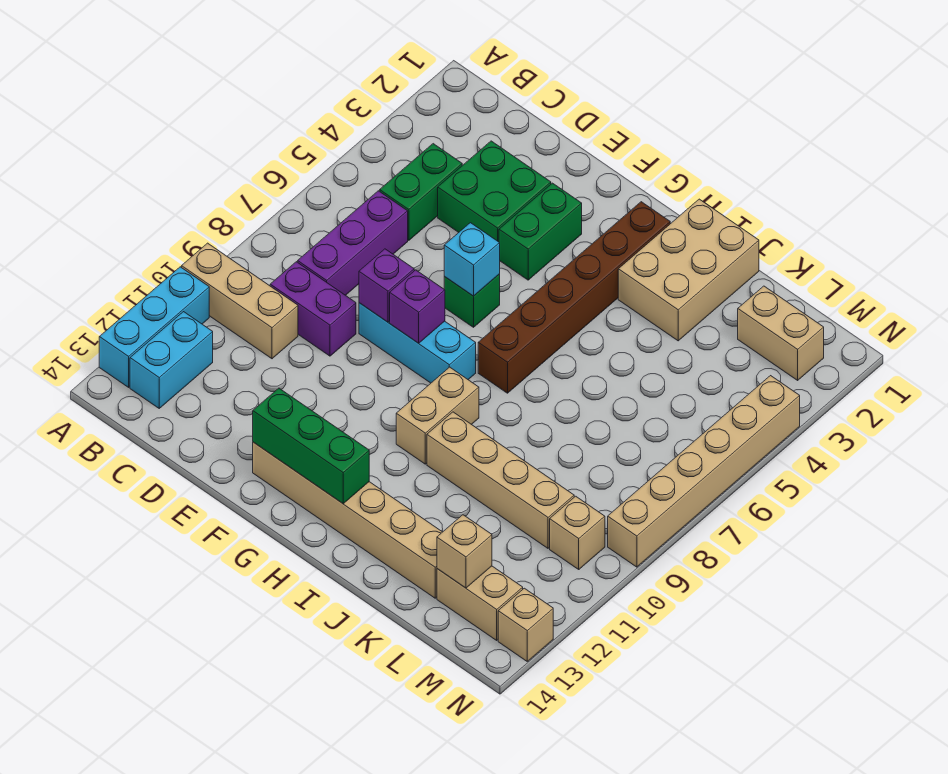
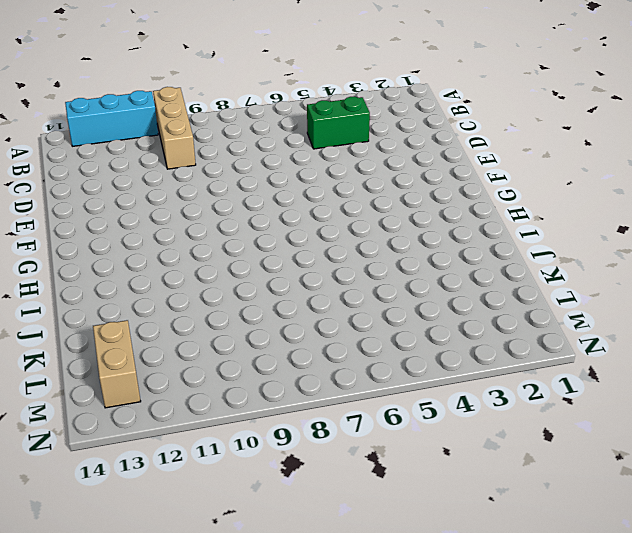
none -> cyan 1x2 brick [130,312,213,408]
none -> purple 1x3 brick [298,191,408,295]
none -> purple 1x2 brick [270,262,356,356]

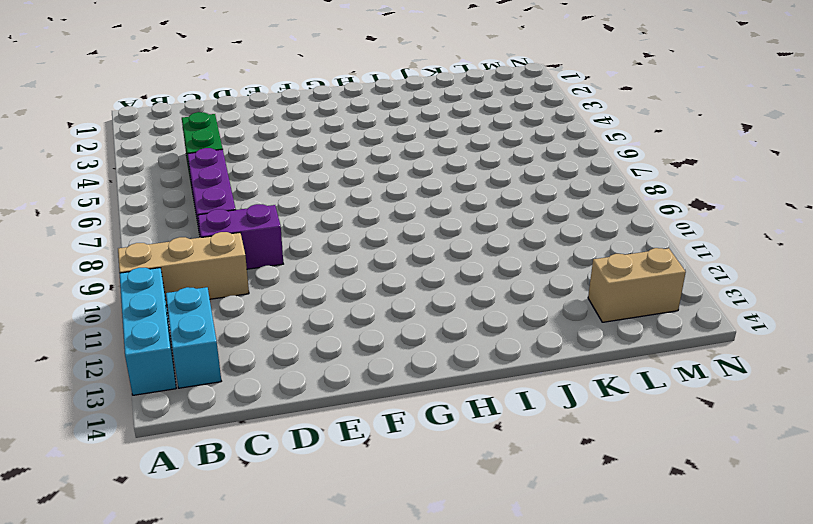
none -> green 2x2 brick [438,141,551,242]
none -> cyan 1x3 brick [359,303,476,383]
none -> green 1x2 brick [499,183,582,280]

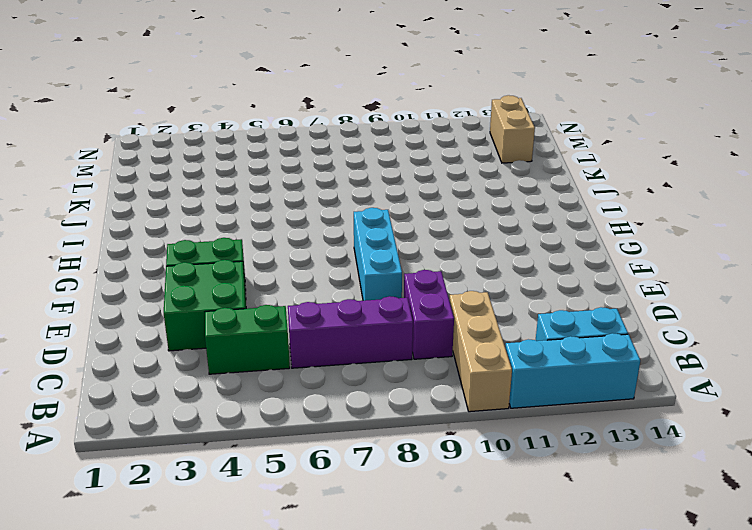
none -> green 1x1 brick [444,274,500,327]
none -> tan 1x6 brick [253,442,442,598]
none -> brown 1x6 brick [478,202,670,393]

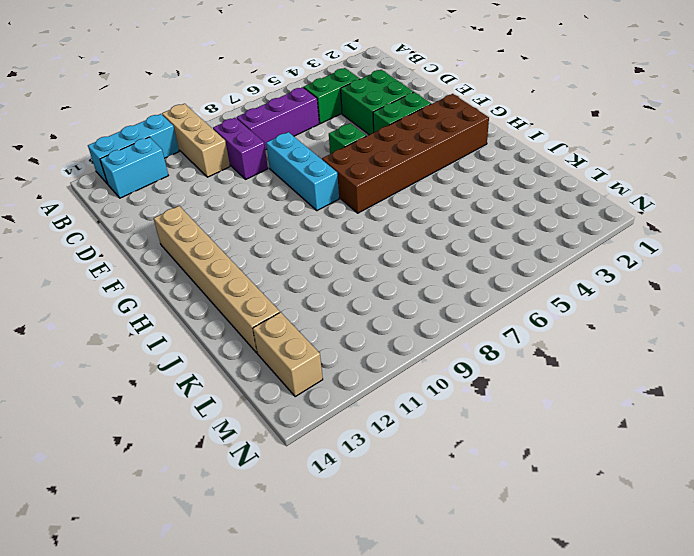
brown 2x6 brick [322,94,489,213] -> brown 1x6 brick [478,202,670,393]
none -> tan 1x2 brick [396,367,479,464]
none -> tan 2x3 brick [618,199,759,341]
none -> tan 1x4 brick [427,412,574,548]

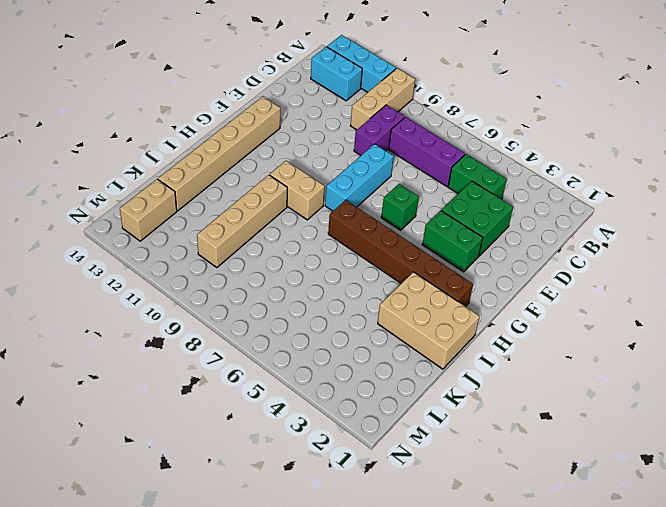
none -> tan 1x2 brick [738,286,824,380]
none -> tan 1x1 brick [550,496,605,569]
none -> tan 1x6 brick [608,376,800,567]

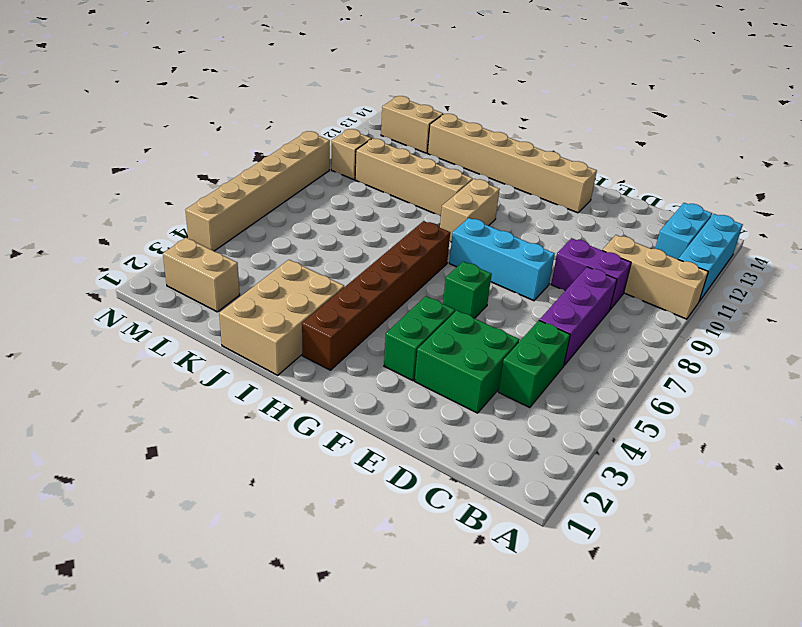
none -> tan 1x1 brick [498,588,553,661]
none -> purple 1x1 brick [359,249,414,322]
none -> cyan 1x1 brick [444,223,500,296]

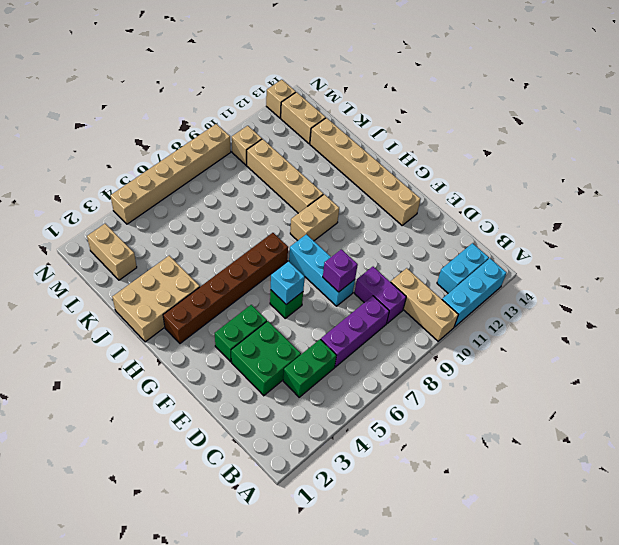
none -> purple 1x1 brick [390,270,445,343]
none -> green 1x3 brick [253,388,369,504]
none -> tan 1x1 brick [437,515,492,588]

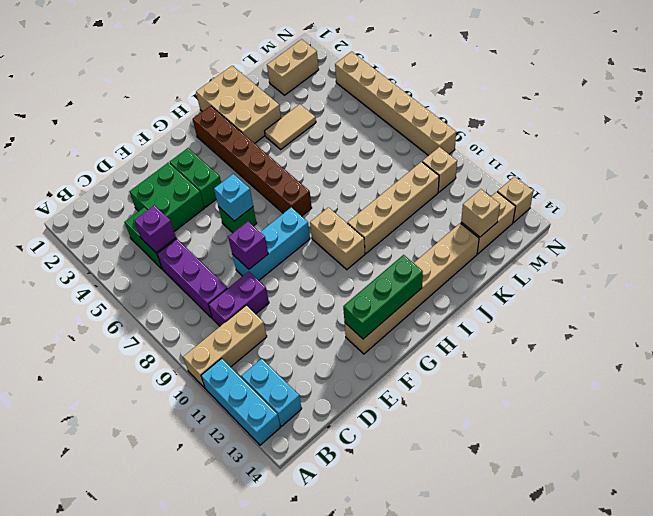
purple 1x1 brick [134,205,176,253] -> purple 1x1 brick moved to [390,270,445,343]
tan 1x2 tile [265,104,316,149] -> none

